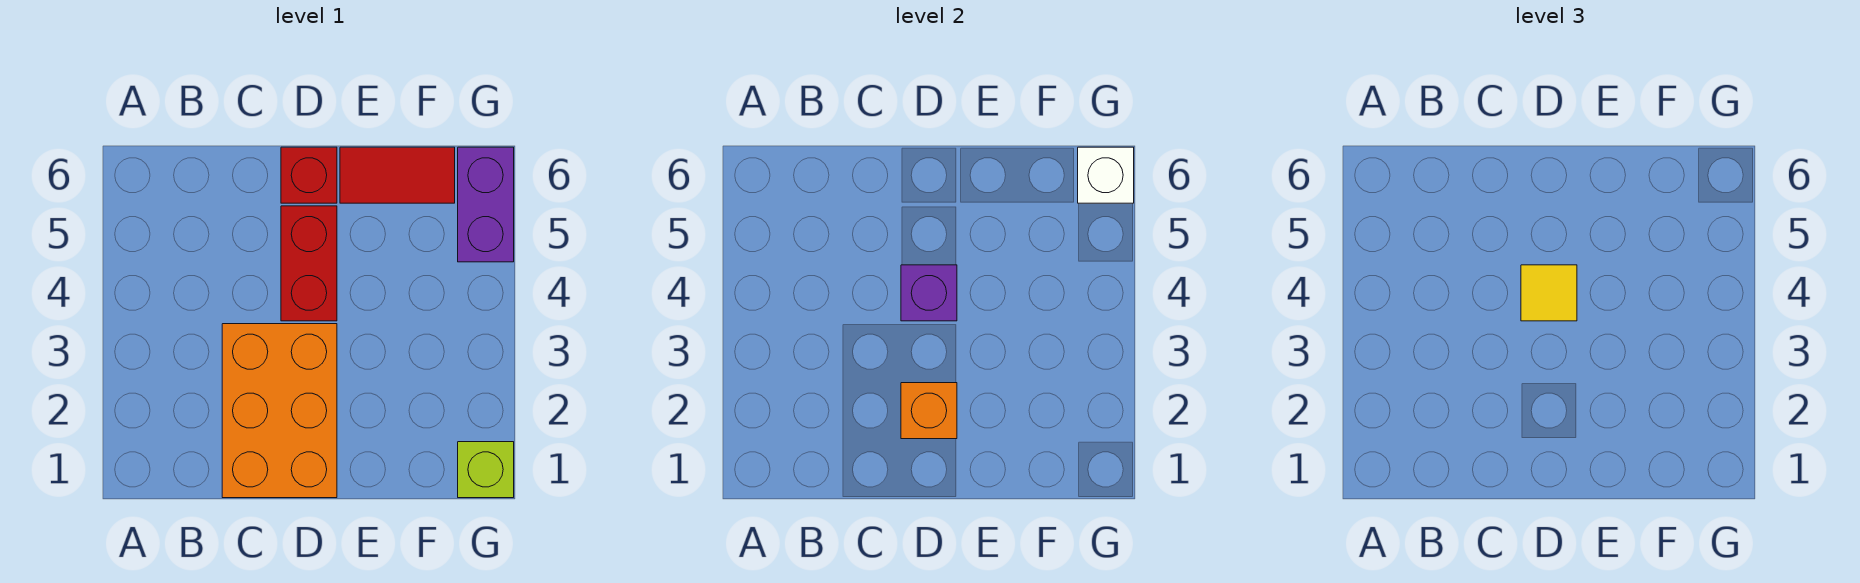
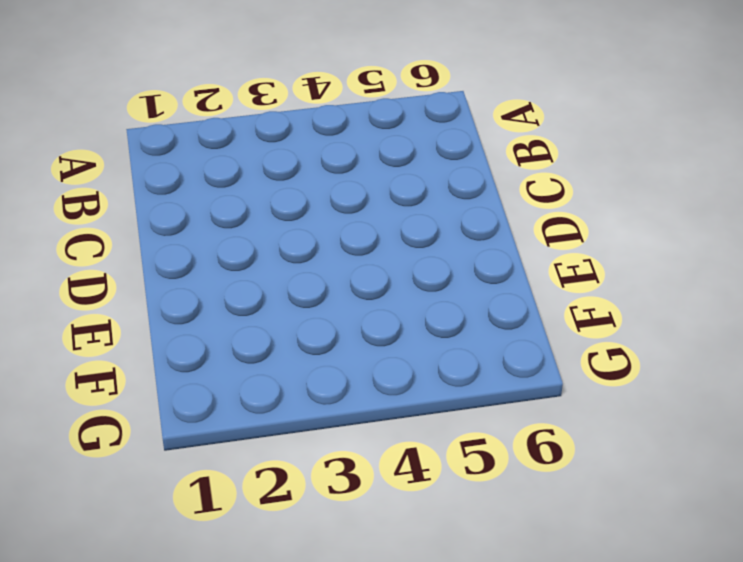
none -> orange 2x3 brick [222,324,337,498]
none -> red 1x2 brick [281,206,337,321]

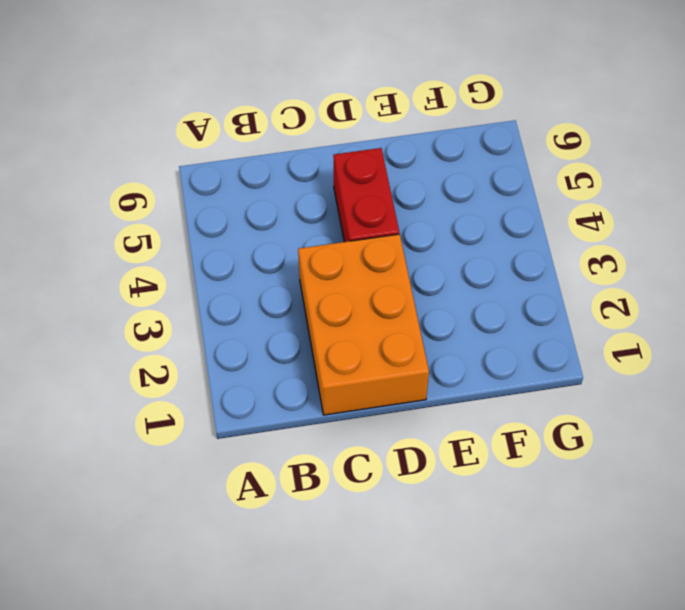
none -> red 1x1 brick [281,147,337,203]
none -> red 1x2 tile [340,147,455,203]

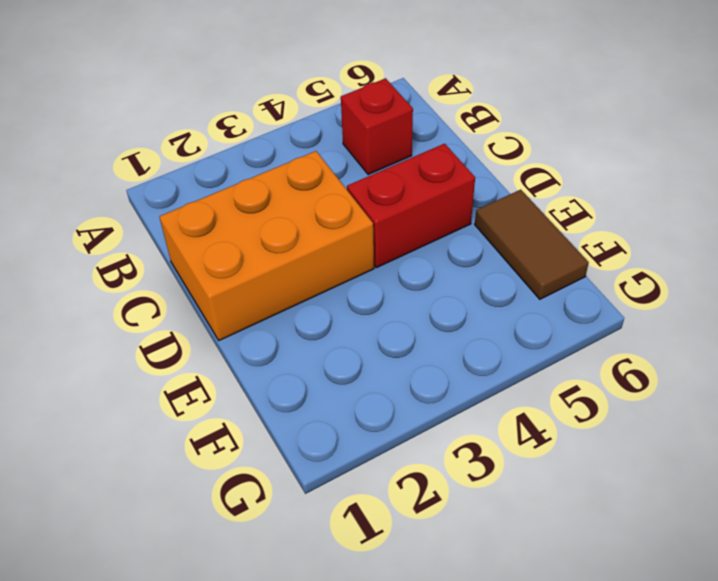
red 1x1 brick [341,78,413,175] -> red 1x1 brick moved to [281,147,337,203]
brown 1x2 tile [475,190,589,299] -> red 1x2 tile [340,147,455,203]
none -> lime 1x1 brick [458,442,514,498]
none -> purple 1x2 brick [458,147,514,262]

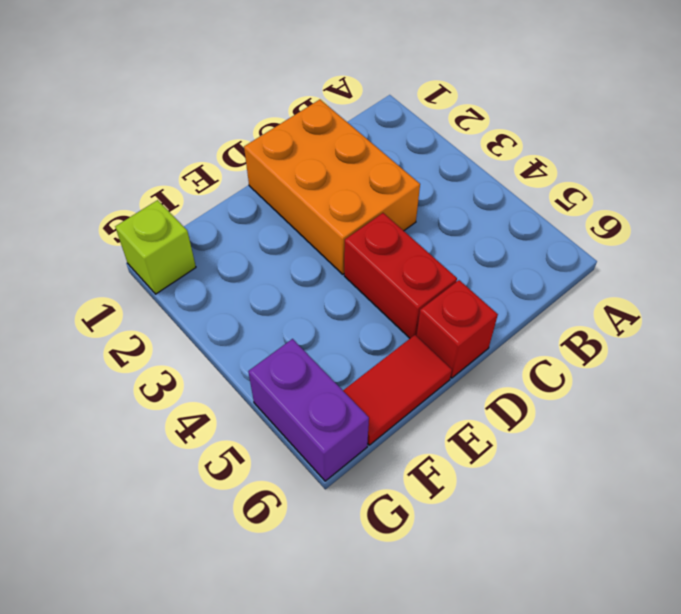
none -> orange 1x1 brick [901,383,957,439]
none -> purple 1x1 brick [901,265,957,321]

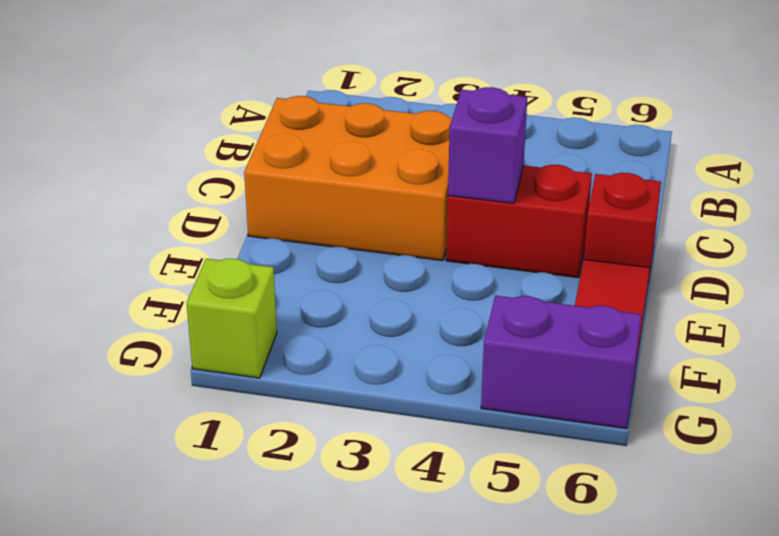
none -> orange 1x1 brick [901,383,957,439]
none -> white 1x1 brick [1078,147,1134,203]

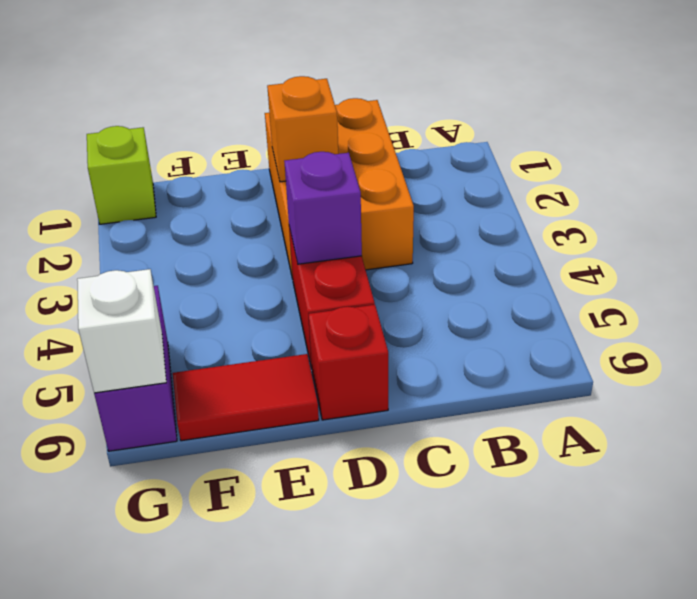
none -> yellow 1x1 tile [1521,265,1577,321]

